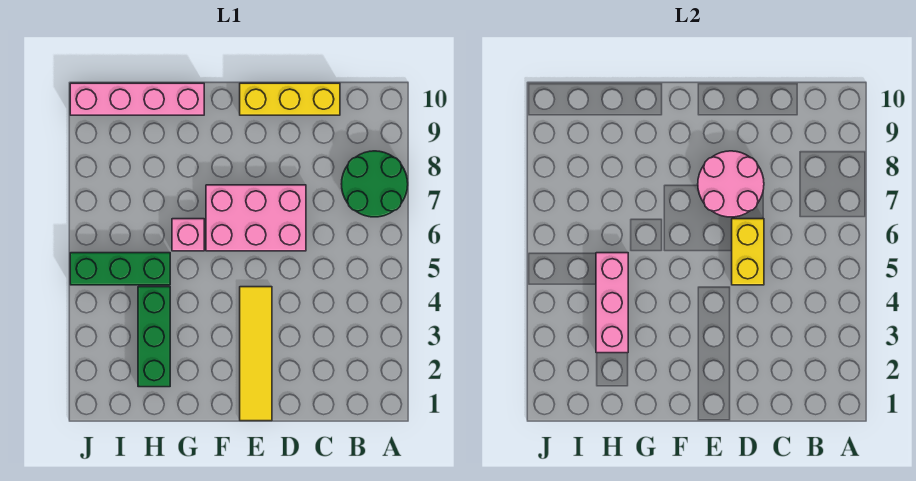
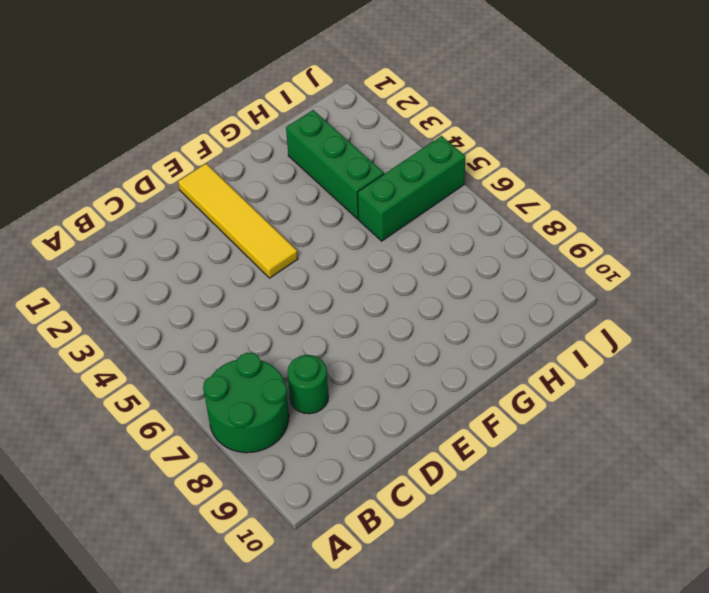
green 1x1 round brick [287,355,328,414] -> none
none -> yellow 1x3 brick [240,83,340,115]
none -> pink 2x3 brick [206,185,306,251]

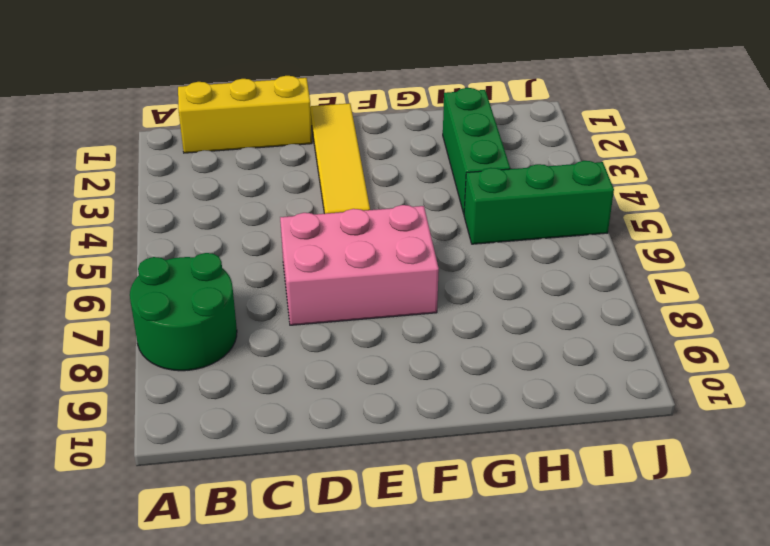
yellow 1x3 brick [178,76,312,153] -> yellow 1x3 brick moved to [240,83,340,115]
none -> pink 1x1 brick [172,219,204,251]
none -> pink 1x4 brick [70,83,204,115]

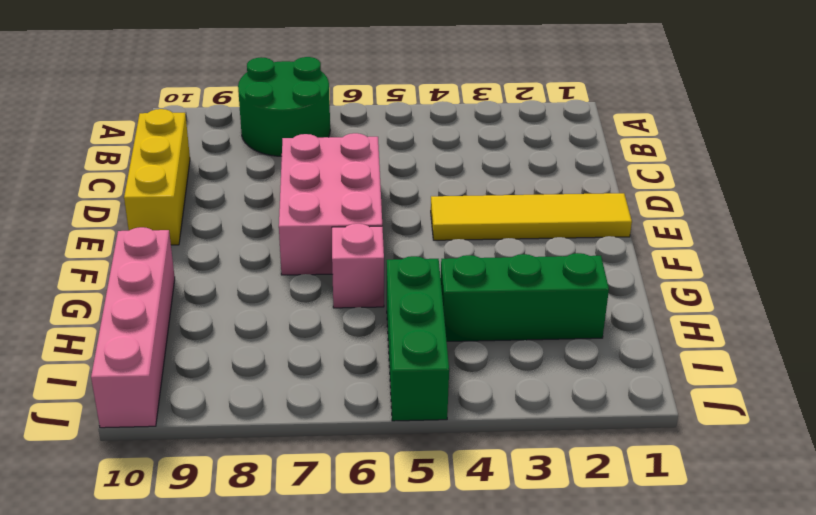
none -> yellow 1x2 brick [732,219,764,285]
none -> pink 2x2 round brick [698,151,764,217]

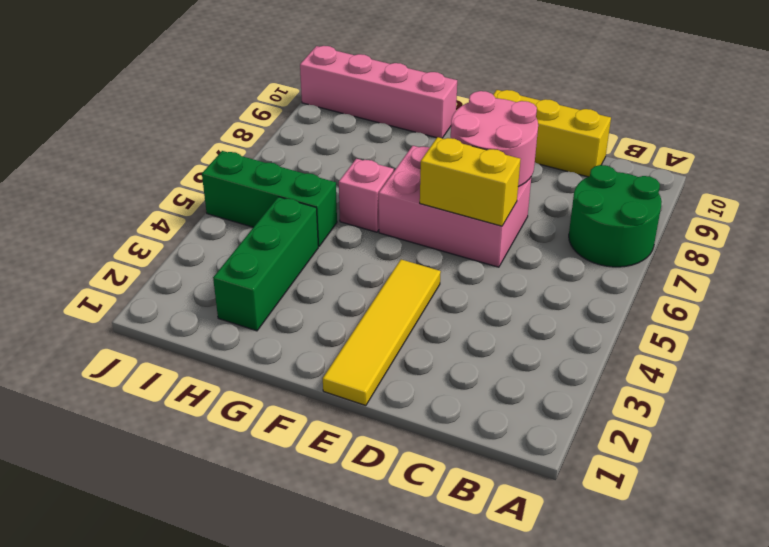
yellow 1x2 brick [420,137,521,226] -> yellow 1x2 brick turned to [732,219,764,285]
none -> pink 1x3 brick [596,253,628,353]

